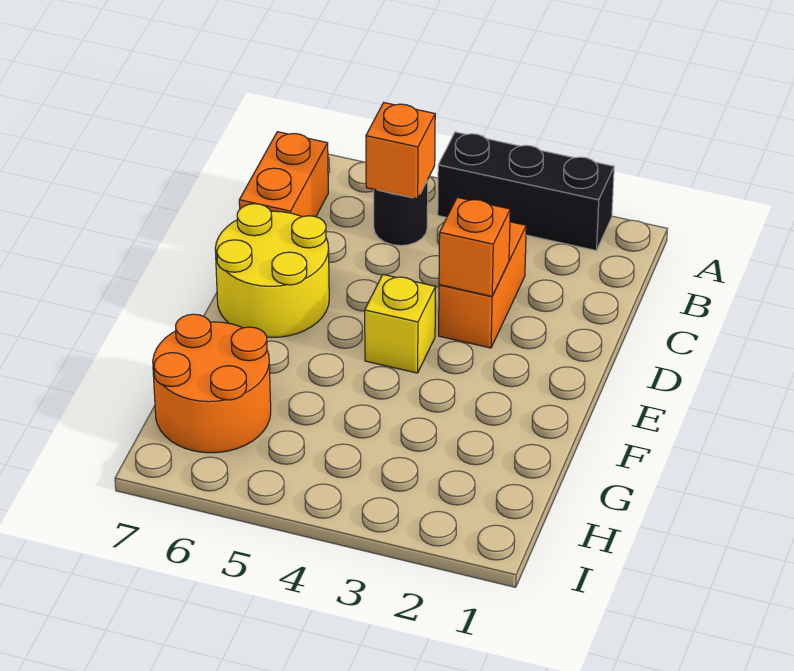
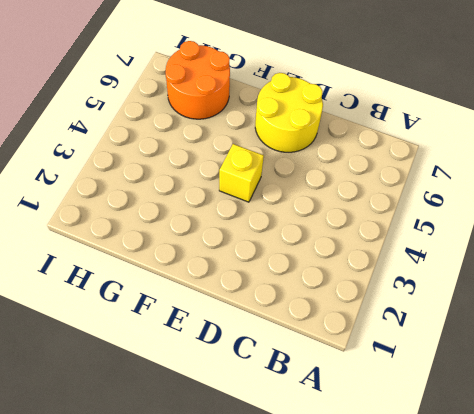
none -> black 1x3 brick [438,132,614,251]
none -> black 1x1 round brick [374,180,428,246]

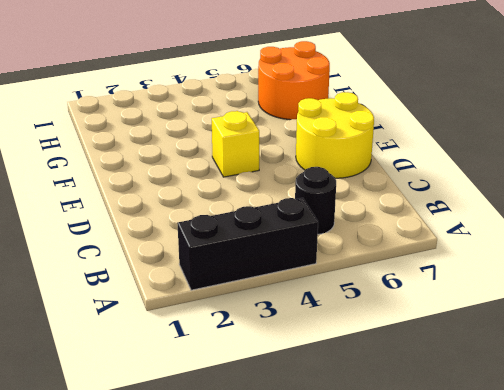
none -> orange 1x2 brick [239,132,328,217]
none -> orange 1x2 brick [439,222,526,348]

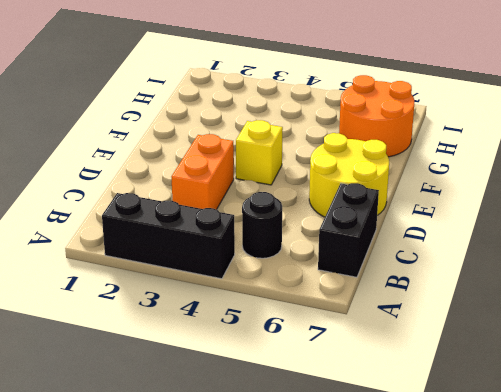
black 1x2 brick [318,183,379,277] -> orange 1x2 brick [239,132,328,217]
none -> orange 1x1 brick [366,103,435,199]
none -> orange 1x1 brick [439,197,510,296]

